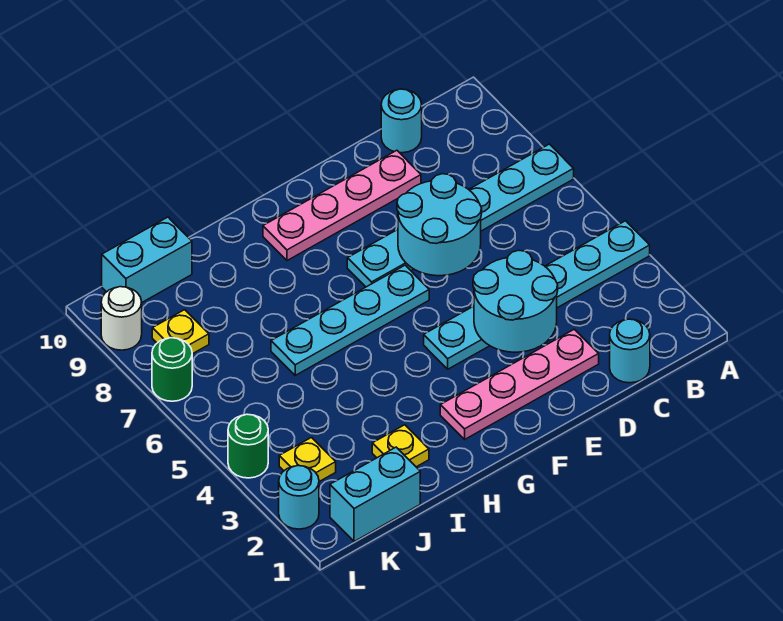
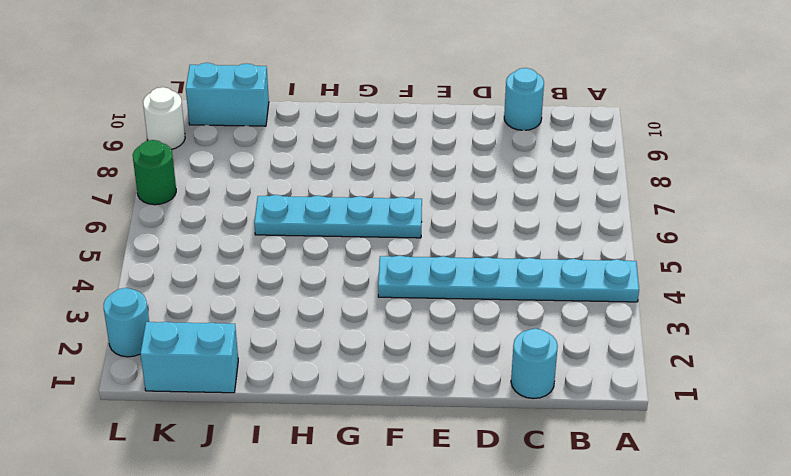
none -> cyan 1x6 plate [347,144,574,287]
none -> pink 1x4 plate [440,329,599,439]
none -> pink 1x4 plate [263,150,421,261]

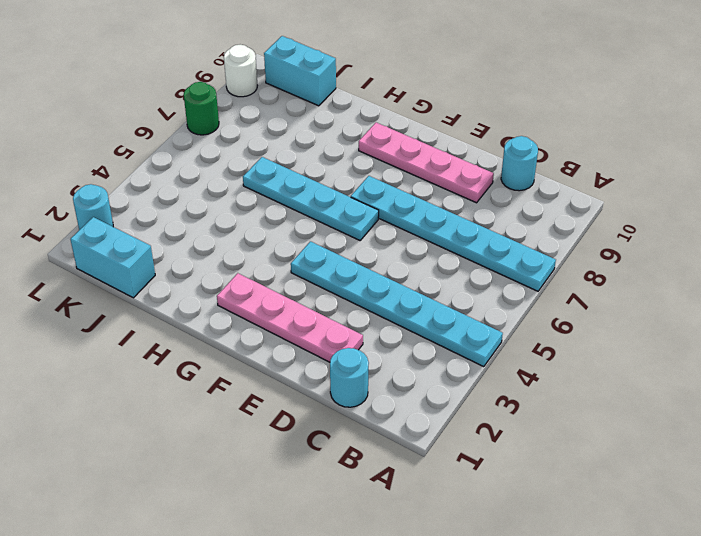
none -> yellow 1x1 plate [372,425,429,467]
none -> yellow 1x1 plate [279,438,336,482]
none -> yellow 1x1 plate [152,310,209,354]

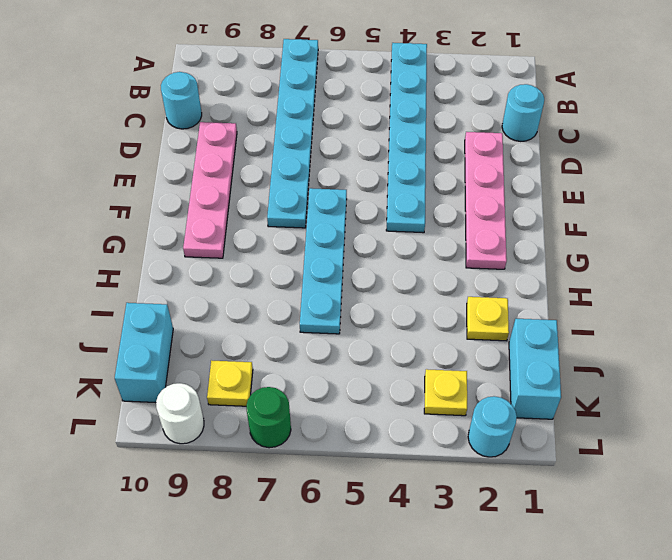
none -> green 1x1 round brick [228,414,268,478]
none -> cyan 2x2 round brick [473,250,558,352]
none -> cyan 2x2 round brick [397,174,482,276]

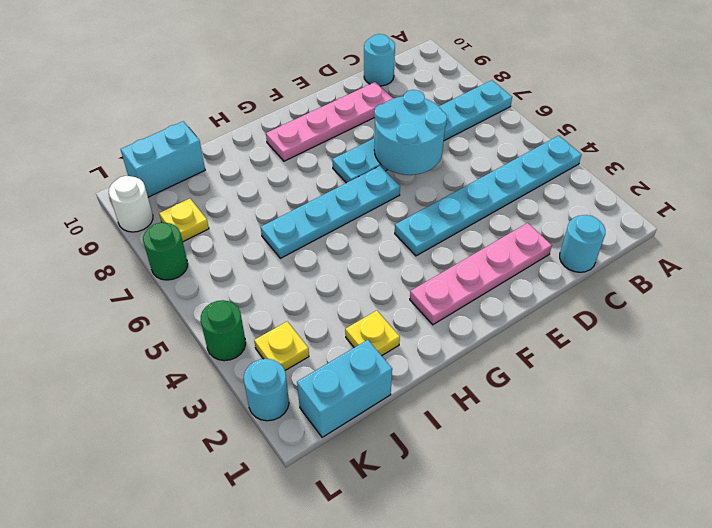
none -> cyan 2x2 round brick [473,250,558,352]

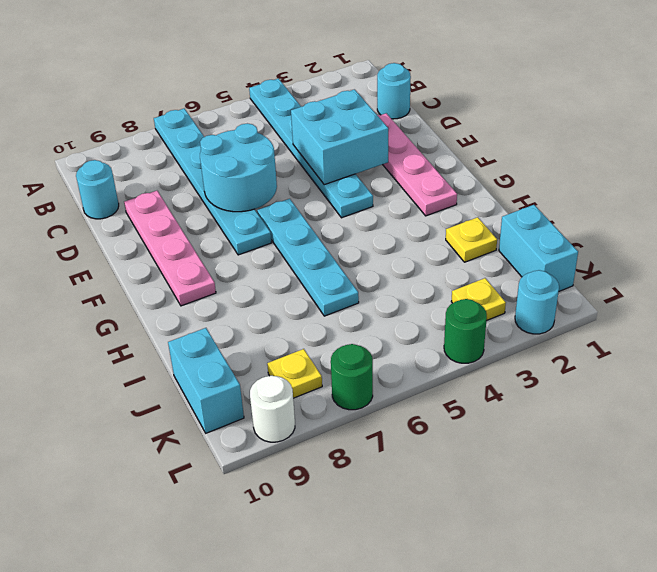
cyan 2x2 brick [291,89,388,185] -> cyan 2x2 round brick [473,250,558,352]

